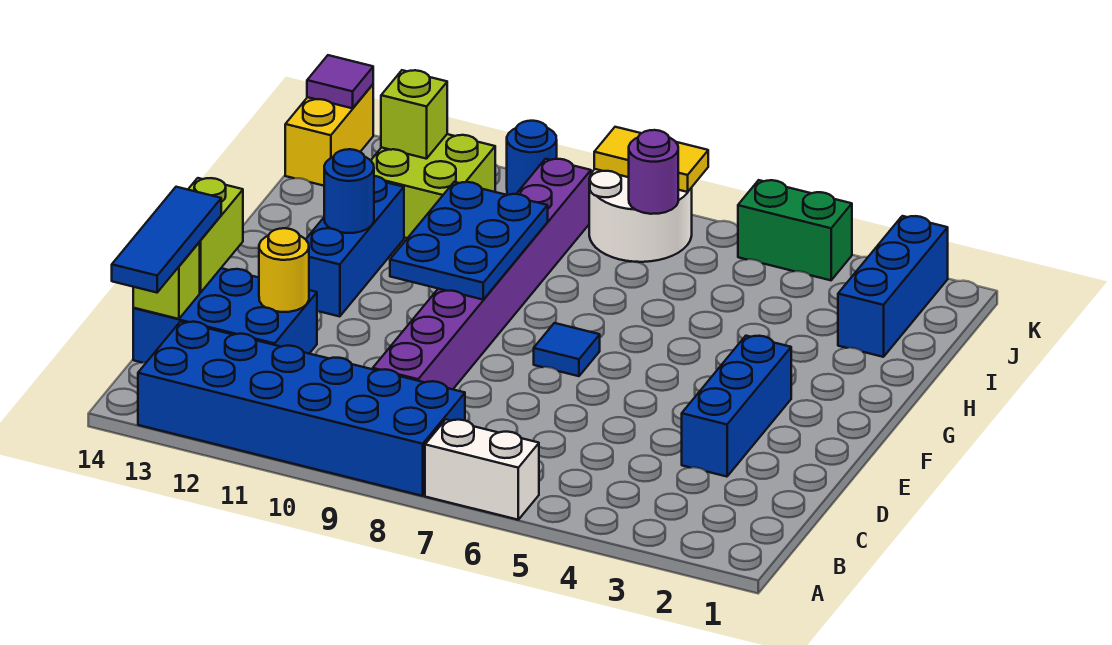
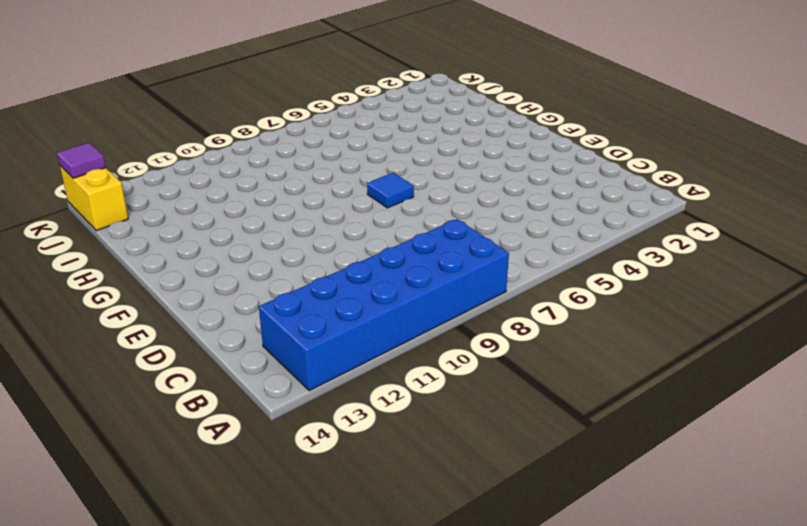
none -> white 1x2 brick [425,420,539,520]
none -> purple 1x8 brick [373,159,591,389]
none -> blue 2x3 brick [133,268,317,363]

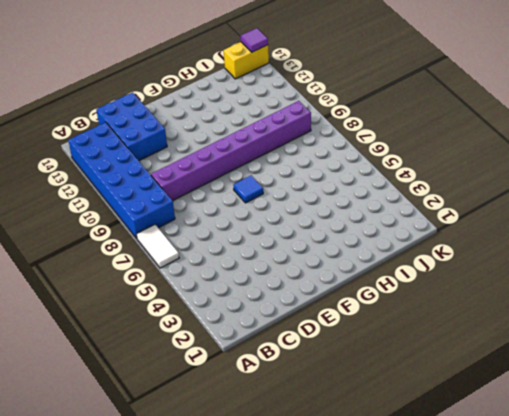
white 1x2 tile [136,225,179,268] -> white 1x2 brick [425,420,539,520]
none -> blue 1x3 brick [682,336,791,477]
none -> blue 1x3 brick [306,176,404,317]
none -> blue 1x3 brick [838,216,948,357]

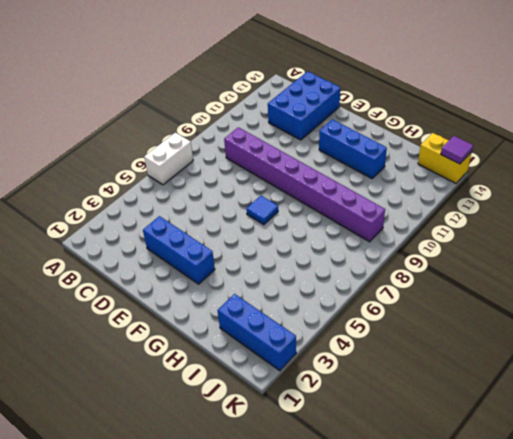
none -> blue 2x6 brick [138,322,465,496]
none -> lime 2x2 brick [371,134,495,238]
none -> white 2x2 round brick [589,169,692,262]

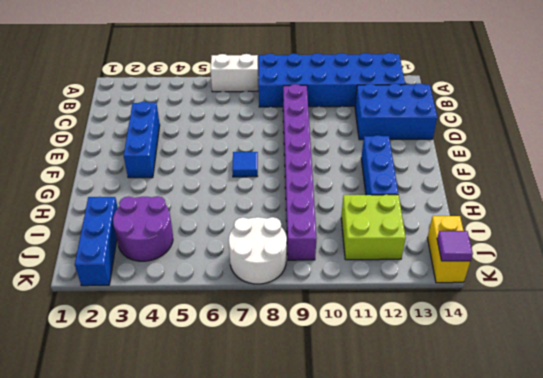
purple 2x2 round brick [113,196,173,261] -> none
none -> green 1x2 brick [738,180,852,280]
none -> blue 1x1 round brick [507,121,557,195]
none -> lime 1x1 brick [133,242,200,319]

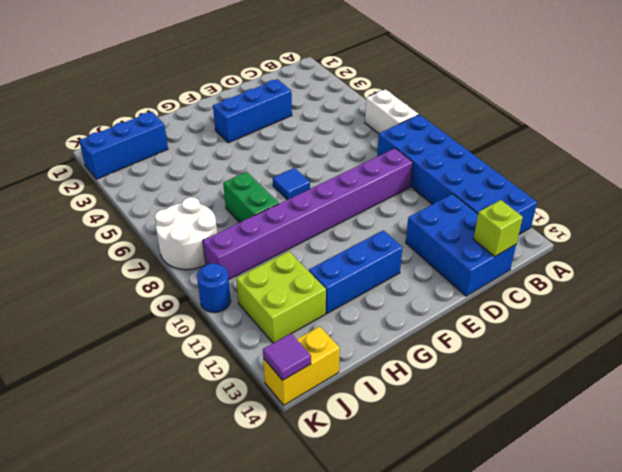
green 1x2 brick [223,172,279,222] -> green 1x2 brick moved to [738,180,852,280]
none -> yellow 1x1 round brick [259,228,309,312]
none -> lime 1x2 brick [188,178,243,293]
none -> blue 2x3 plate [390,182,548,300]

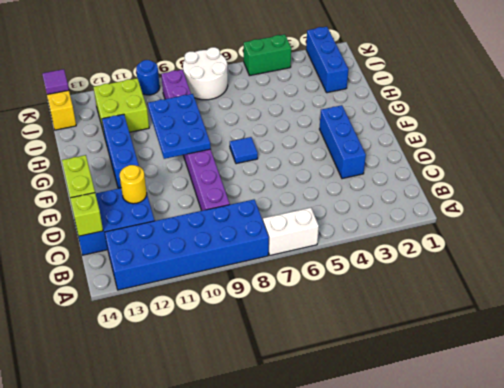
none -> blue 1x1 round brick [324,149,374,233]
none -> purple 1x1 round brick [629,130,678,214]
none -> lime 1x1 brick [381,70,447,159]

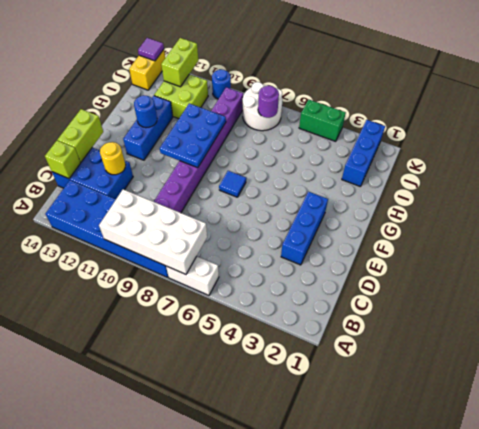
white 2x4 brick [99,189,207,274] -> none
lime 1x2 brick [161,38,198,87] -> lime 1x1 brick [381,70,447,159]
none -> yellow 1x2 tile [594,127,708,192]
none -> blue 1x3 tile [112,187,221,293]

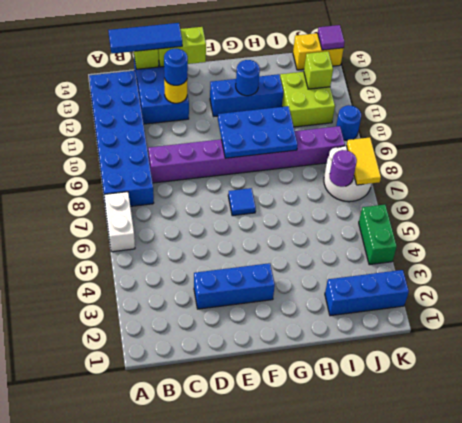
blue 1x1 round brick [164,49,188,85] -> none

